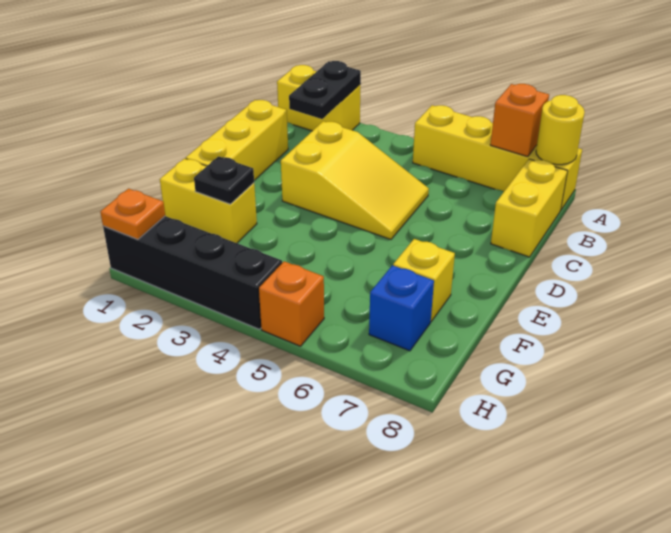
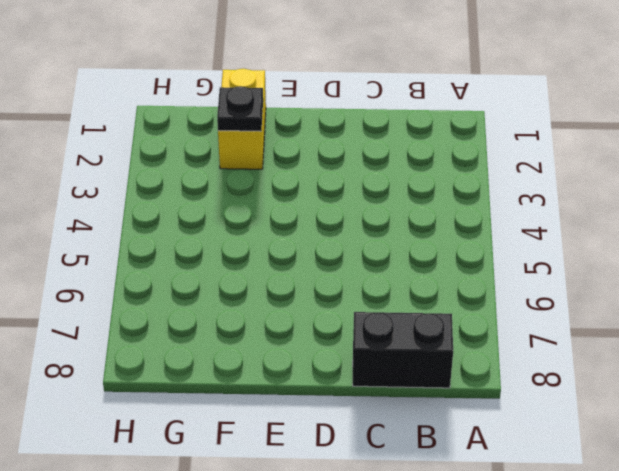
black 1x2 brick [353,312,453,388] -> yellow 1x2 brick [491,159,567,257]
none -> yellow 1x2 brick [277,65,360,131]
none -> yellow 1x4 brick [413,105,582,210]
none -> yellow 1x3 brick [186,100,288,181]

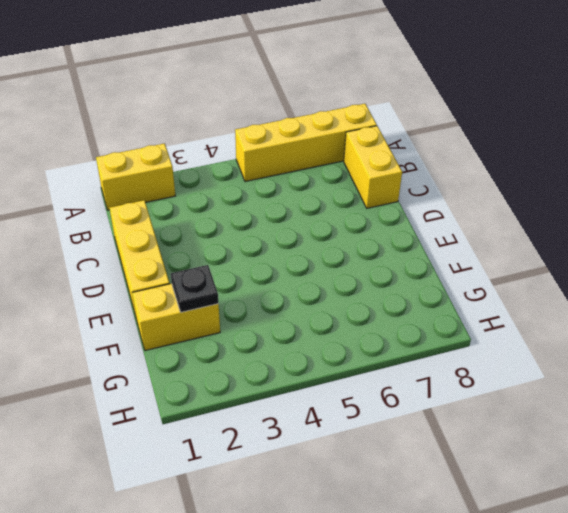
none -> yellow 2x3 slope [281,121,429,239]
none -> yellow 1x1 brick [393,239,455,321]
none -> blue 1x1 brick [369,265,434,351]

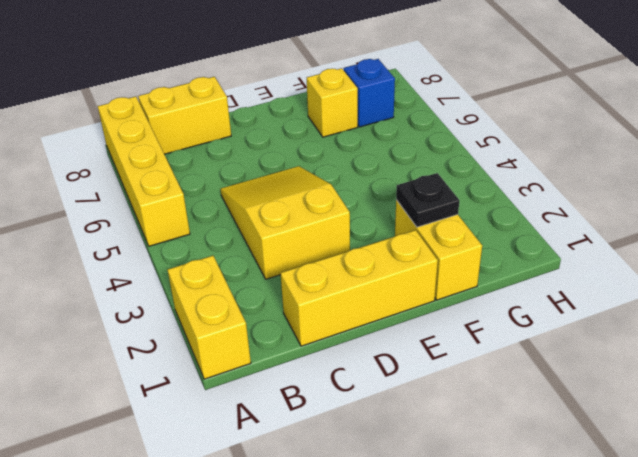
none -> black 1x4 brick [103,216,282,329]
none -> orange 1x1 brick [259,261,324,346]
none -> black 1x2 plate [289,61,361,119]

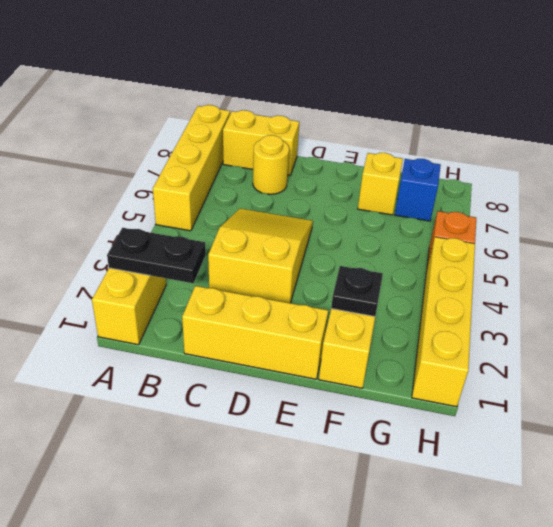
yellow 1x1 round brick [253,135,289,194] -> yellow 1x1 round brick moved to [536,95,585,165]
yellow 1x4 brick [412,237,475,407] -> black 1x4 brick [103,216,282,329]
none -> orange 1x1 brick [490,84,549,157]
none -> orange 1x1 plate [100,189,165,240]

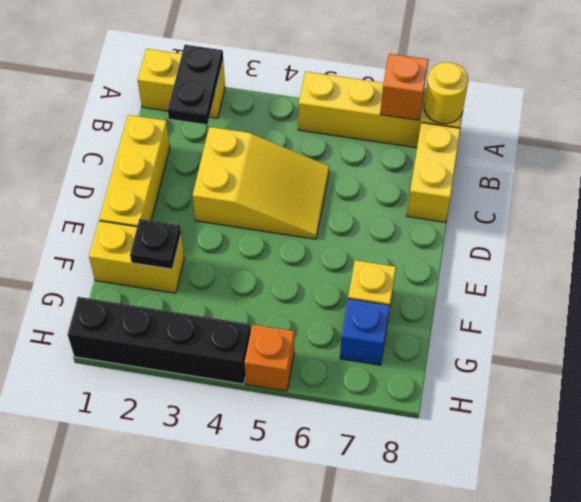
none -> orange 1x1 plate [100,189,165,240]

